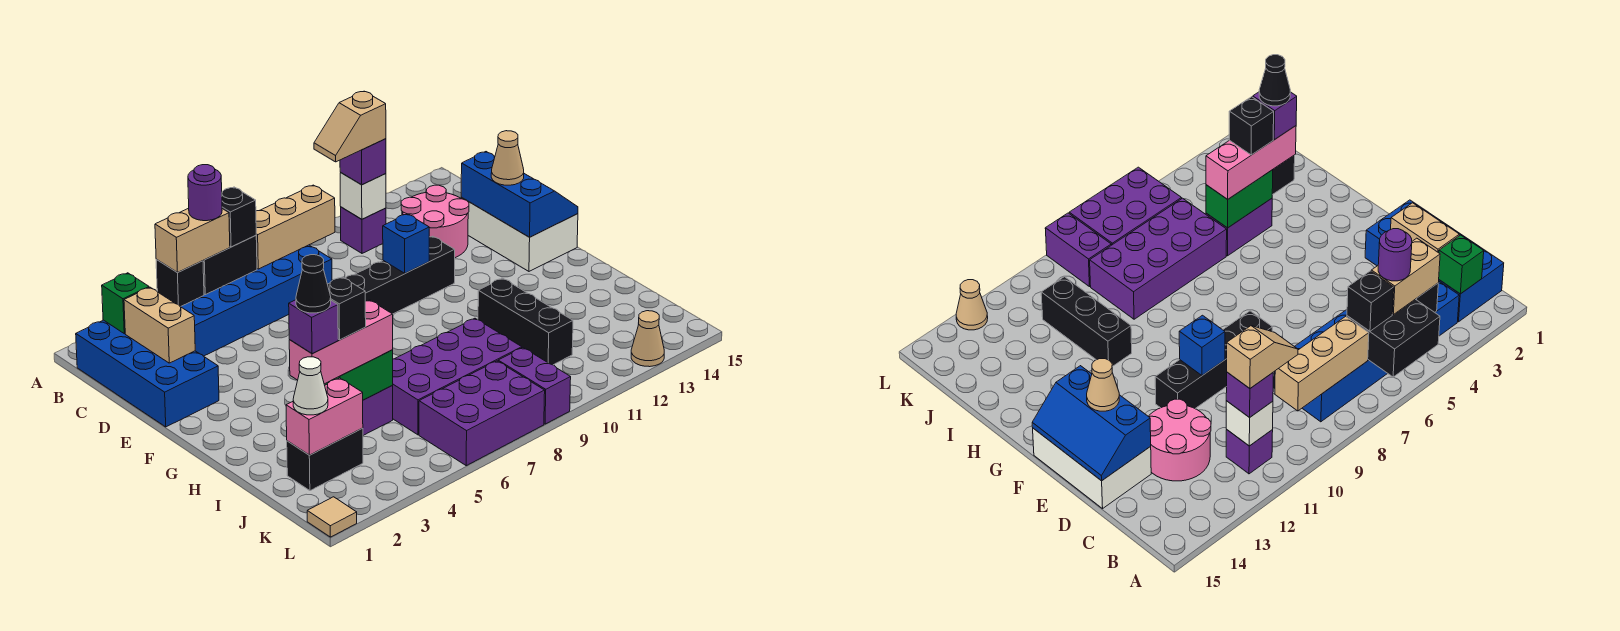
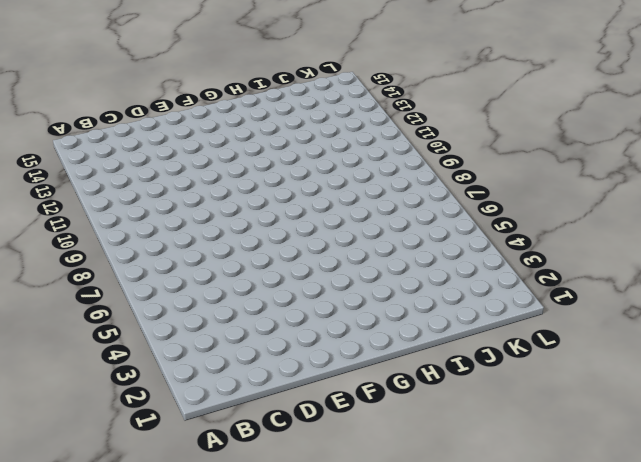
none -> blue 2x4 brick [76,320,219,427]
none -> blue 2x6 brick [181,245,332,356]
none -> purple 1x1 brick [341,207,386,253]
none -> pink 2x2 round brick [401,185,469,258]

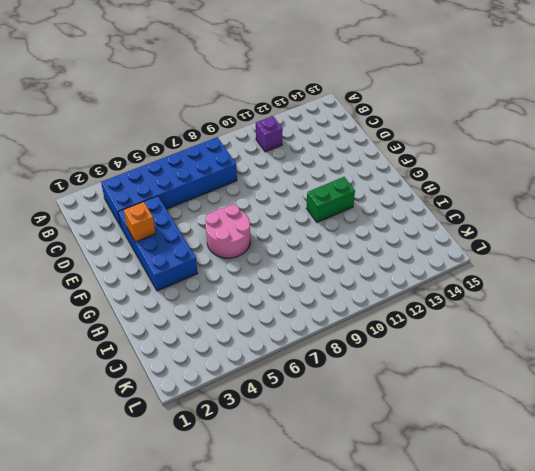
blue 2x4 brick [118,196,198,291] -> blue 2x4 brick moved to [76,320,219,427]
orange 1x1 brick [124,202,155,242] -> none
pink 2x2 round brick [206,204,250,258] -> pink 2x2 round brick moved to [401,185,469,258]
green 1x2 brick [306,177,355,222] -> green 1x2 brick moved to [324,350,393,400]
none -> white 2x3 brick [461,198,578,271]
none -> black 1x4 brick [345,236,455,314]
none -> black 1x3 brick [478,278,573,365]
none -> purple 1x2 brick [363,386,393,435]

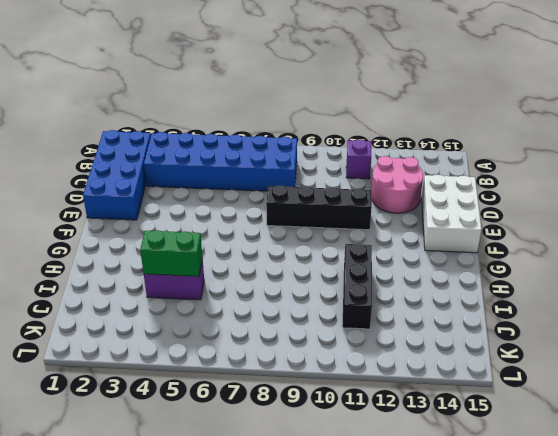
none -> purple 2x4 brick [392,318,522,435]
none -> black 1x2 brick [287,428,363,491]
none -> purple 2x3 brick [419,361,545,466]
none -> purple 1x2 brick [498,348,571,424]

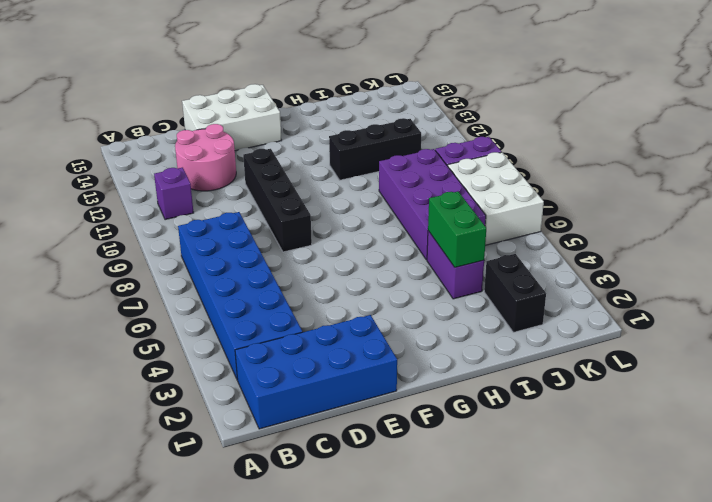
white 2x3 brick [448,152,544,245] -> purple 2x3 brick [419,361,545,466]
none -> tan 1x1 tile [307,497,357,537]
none -> tan 1x1 cone [631,311,664,367]
none -> black 2x2 brick [203,236,257,295]
none -> green 1x1 brick [102,273,149,334]

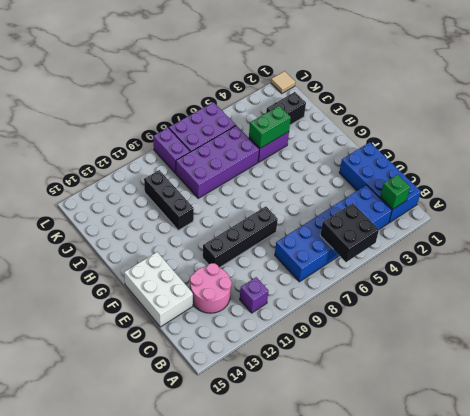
none -> tan 1x1 cone [631,311,664,367]
none -> black 1x1 brick [156,260,204,307]
none -> tan 1x3 brick [256,185,335,269]
none -> white 1x1 brick [340,173,386,219]

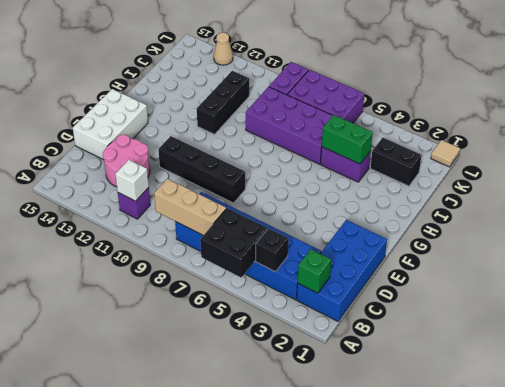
none -> tan 1x2 brick [124,287,195,363]
none -> blue 2x3 slope [461,152,578,237]
none -> blue 1x1 brick [383,214,429,273]
none -> pink 1x2 brick [286,378,363,455]

